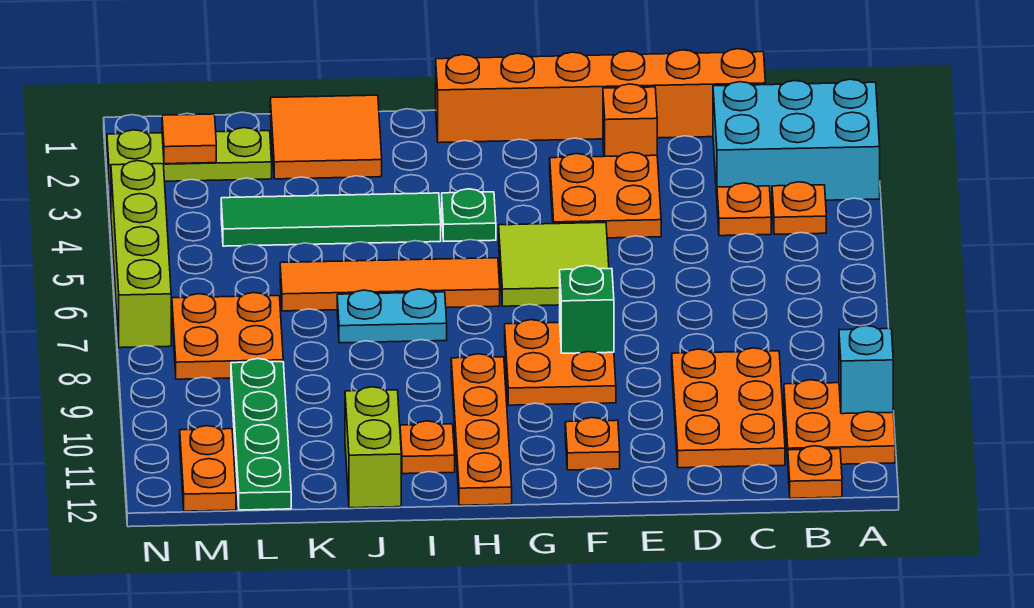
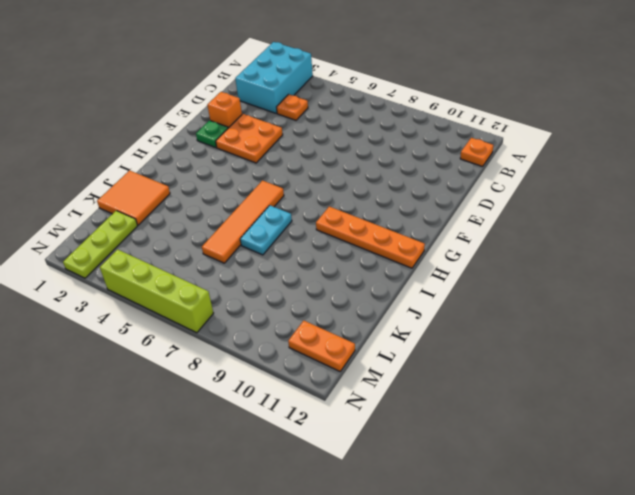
green 1x1 plate [196,120,228,148] -> green 1x1 plate moved to [442,189,496,241]
none -> orange 2x2 plate [784,380,895,464]
none -> orange 1x1 plate [772,182,826,234]
none -> orange 1x6 brick [436,49,765,143]

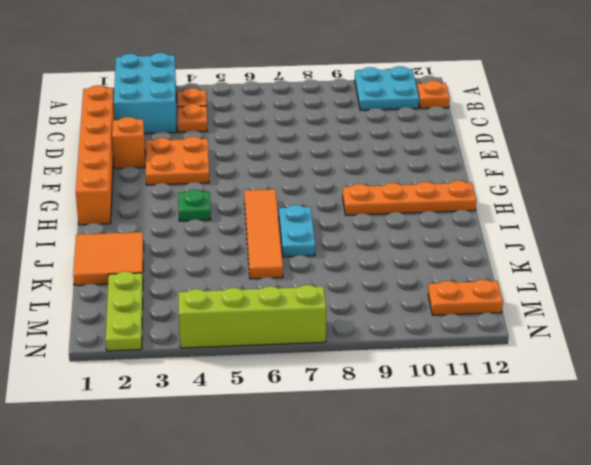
cyan 2x2 plate [355,66,419,110] -> orange 2x2 plate [784,380,895,464]
none -> orange 2x3 plate [672,348,785,468]
none -> lime 2x2 tile [499,223,609,306]
none -> orange 2x2 plate [505,320,616,405]

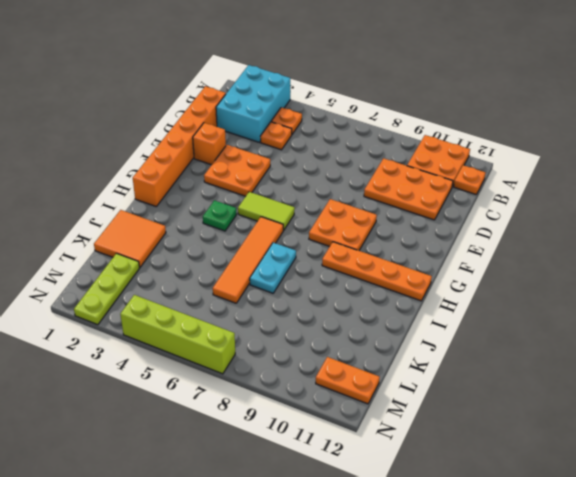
lime 1x2 tile [238,192,295,230] -> lime 2x2 tile [499,223,609,306]
none -> orange 1x1 plate [565,418,620,470]
none -> green 1x4 tile [221,193,441,246]
none -> orange 1x1 plate [400,421,455,474]

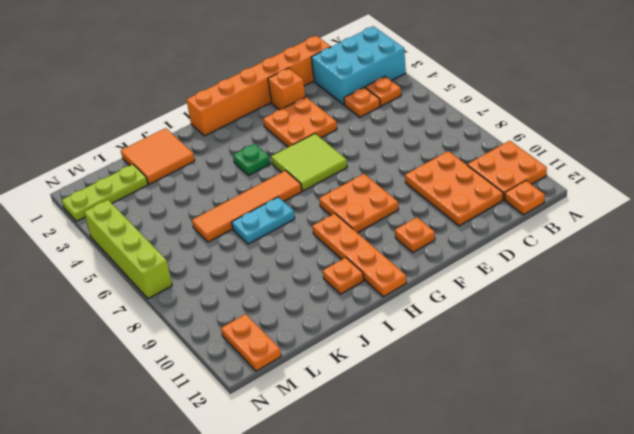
none -> green 1x4 tile [221,193,441,246]
none -> lime 1x2 brick [345,387,401,508]
none -> orange 2x2 plate [172,293,283,379]

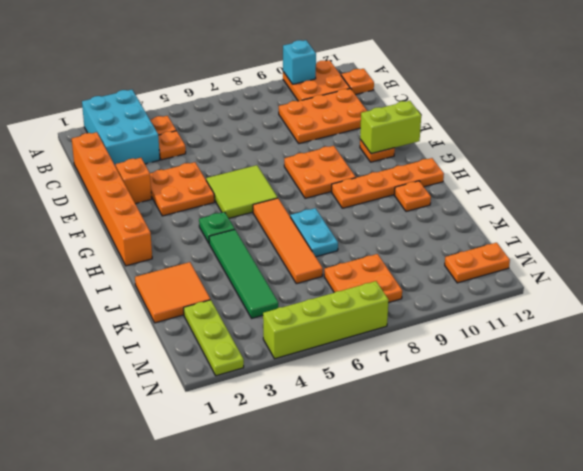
lime 1x2 brick [360,101,421,154] -> lime 1x2 brick moved to [345,387,401,508]
none -> green 1x4 plate [231,359,291,510]
none -> green 1x1 brick [560,266,614,353]
none -> orange 1x1 tile [162,114,216,164]

